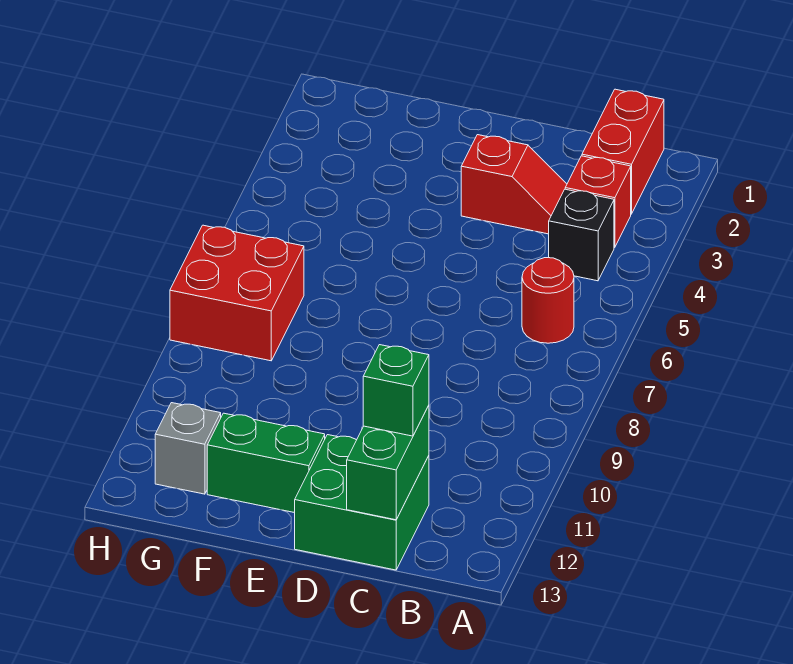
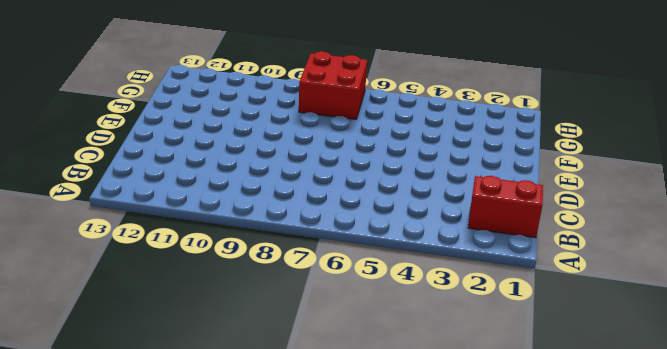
none -> red 1x1 brick [565,156,631,248]
none -> black 1x1 brick [549,189,614,281]

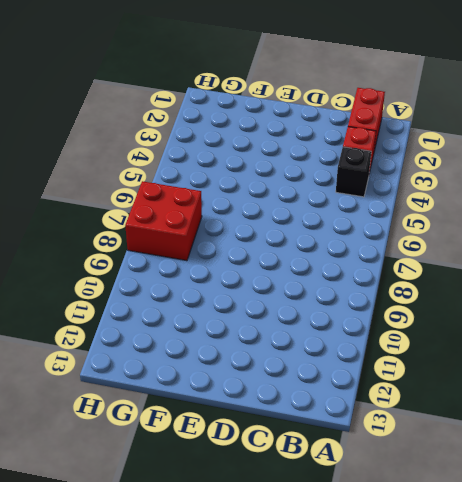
none -> red 1x1 round brick [522,258,574,343]
none -> red 1x2 slope [461,135,567,234]

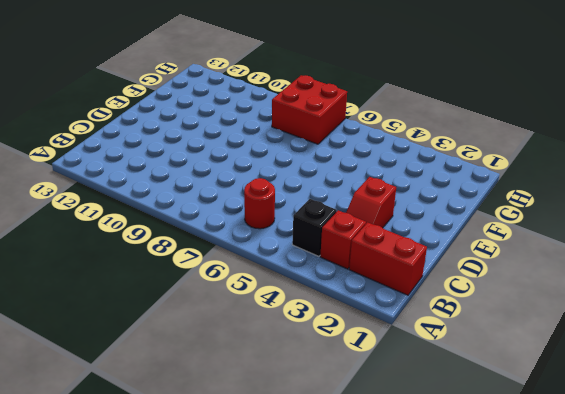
none -> green 2x2 brick [295,435,429,570]
none -> green 1x2 brick [207,413,325,513]

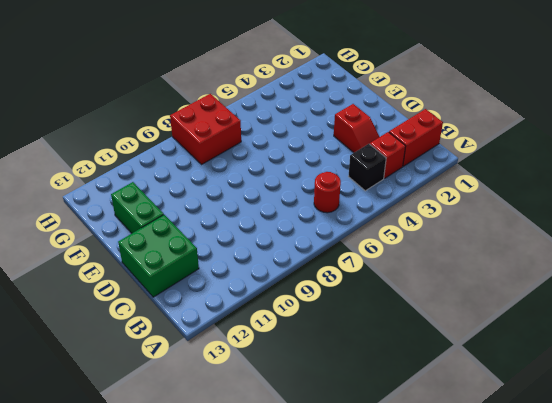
none -> grey 1x1 brick [155,403,221,494]
none -> green 1x2 brick [347,405,429,520]

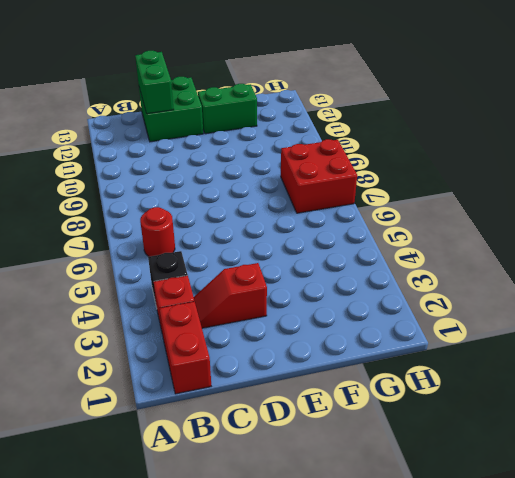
none -> grey 1x1 brick [155,403,221,494]
none -> green 1x1 brick [363,345,429,436]

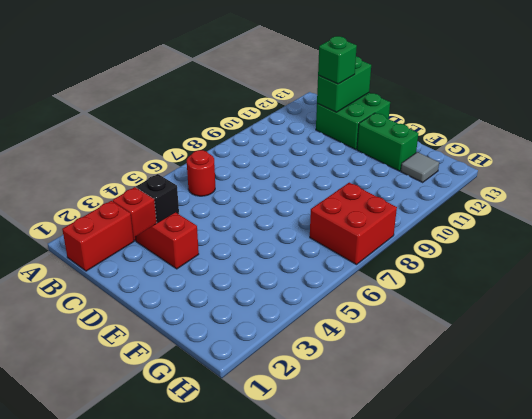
grey 1x1 tile [401,152,439,182] -> grey 1x1 brick [155,403,221,494]

